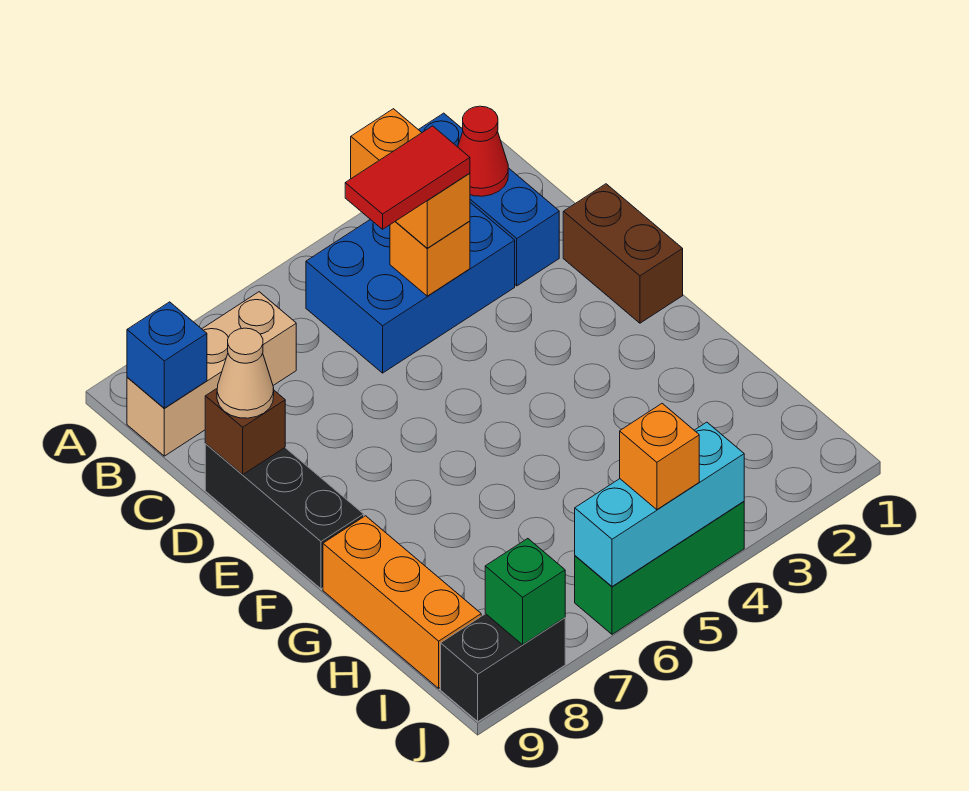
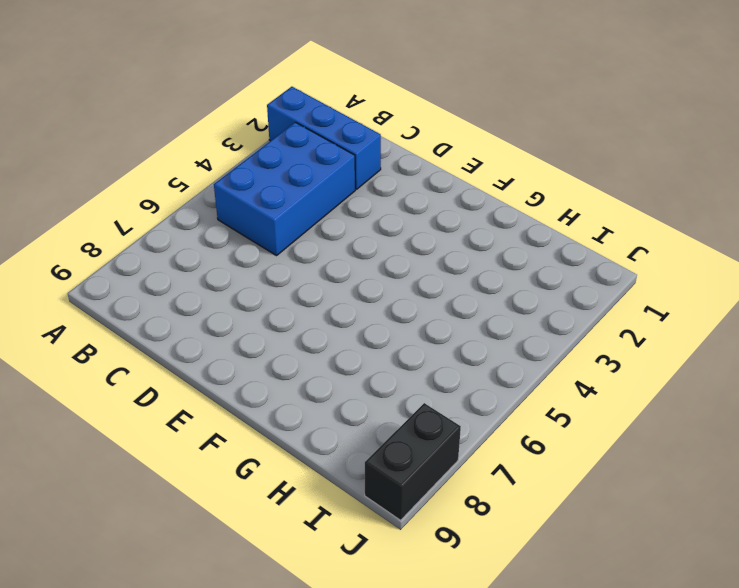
none -> tan 1x3 brick [127,292,296,456]
none -> brown 1x2 brick [563,184,683,323]
none -> black 1x3 brick [205,444,364,589]

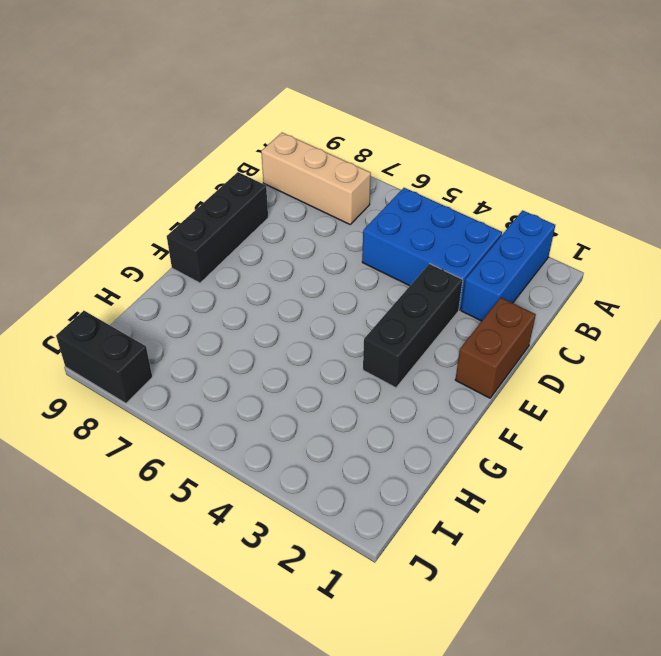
black 1x3 brick [363,264,463,388] -> none
none -> orange 1x3 brick [323,516,481,688]
none -> green 1x3 brick [575,502,744,634]
none -> red 1x1 cone [458,106,508,196]

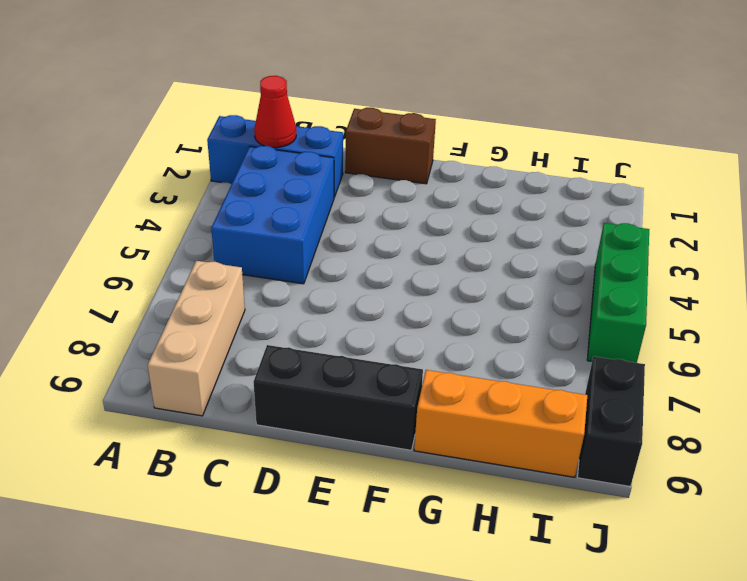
none -> blue 1x1 brick [127,302,207,408]
none -> orange 1x1 brick [390,221,470,296]
none -> brown 1x1 brick [205,389,285,474]

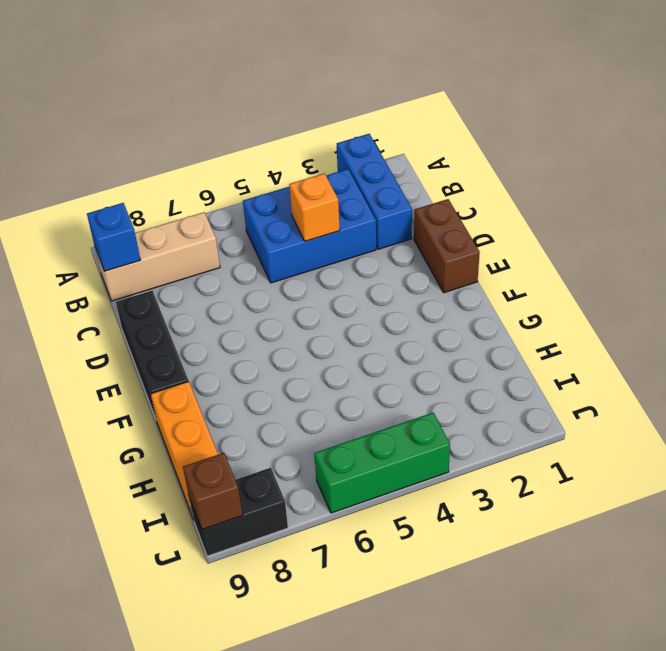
brown 1x1 brick [183,453,243,529] -> brown 1x1 brick moved to [205,389,285,474]
none -> red 1x1 cone [458,106,508,196]
none -> cyan 1x3 brick [575,422,744,587]
none -> green 1x1 brick [485,539,565,645]

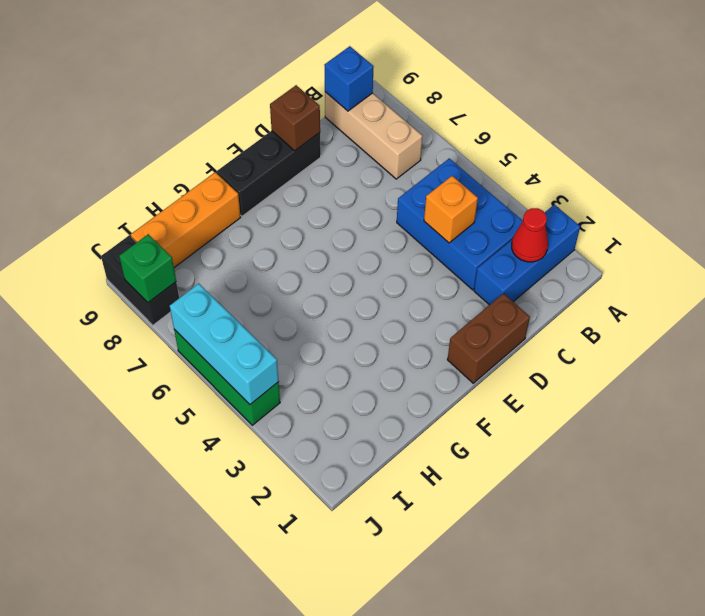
none -> orange 1x2 brick [351,109,470,248]
none -> tan 1x1 cone [217,328,274,418]
none -> orange 1x1 brick [620,404,699,510]

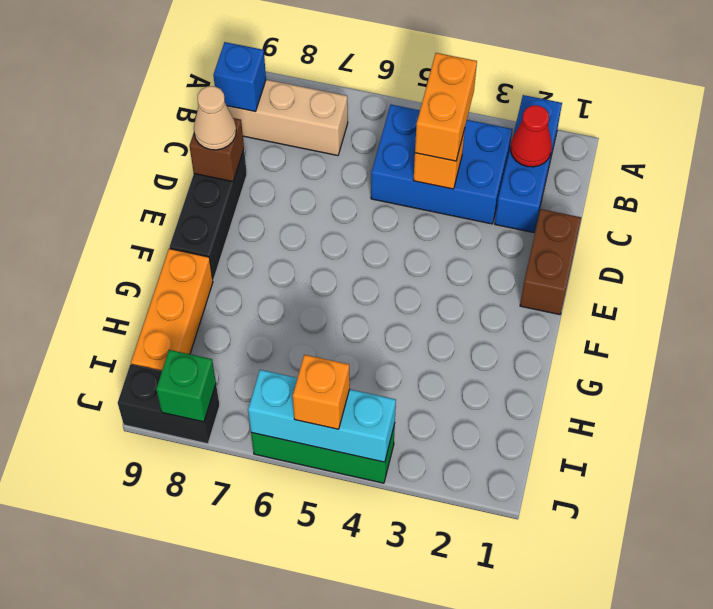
none -> red 1x2 tile [345,126,470,229]

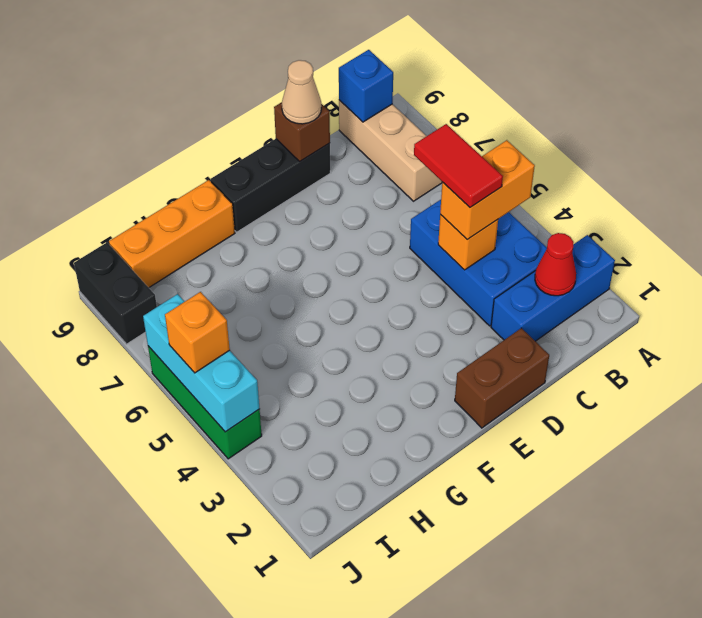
none -> green 1x1 brick [485,539,565,645]

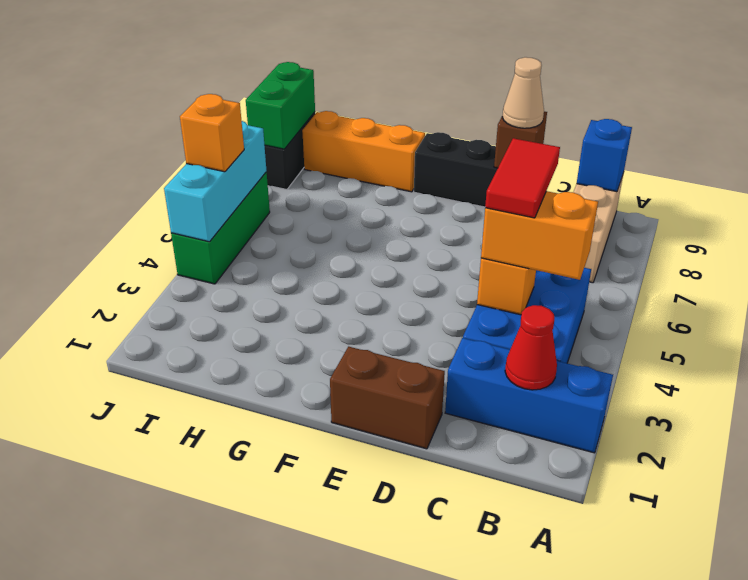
green 1x2 brick [246,62,315,149] -> green 1x1 brick [485,539,565,645]

